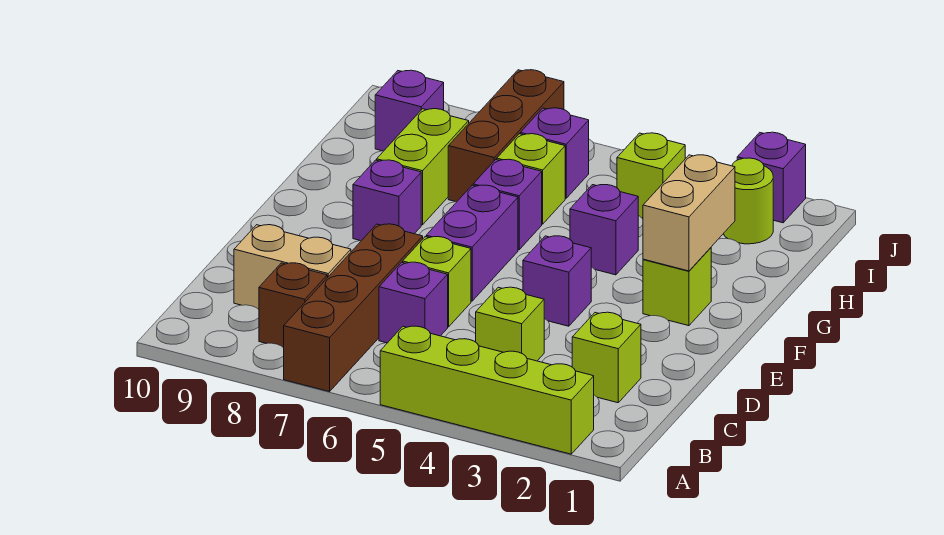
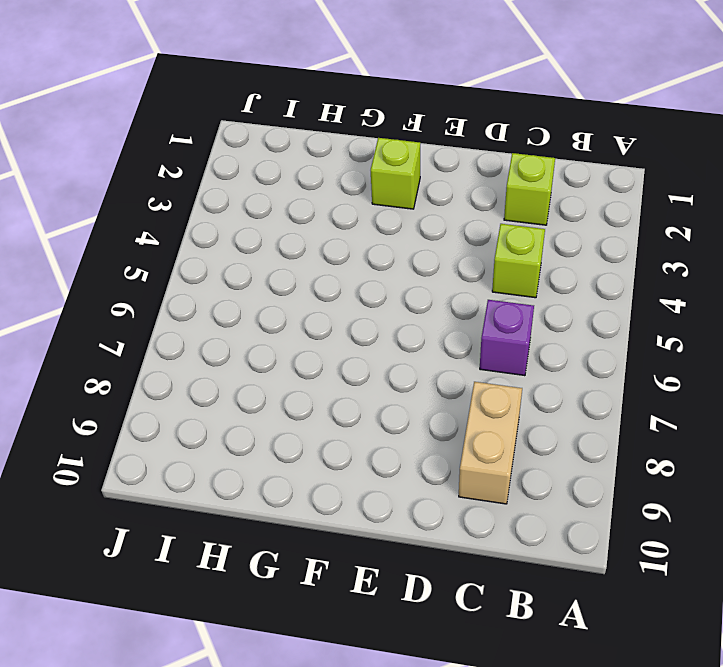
none -> lime 1x4 brick [380,326,594,454]
none -> brown 1x4 brick [284,224,423,392]
none -> brown 1x1 brick [259,263,327,348]

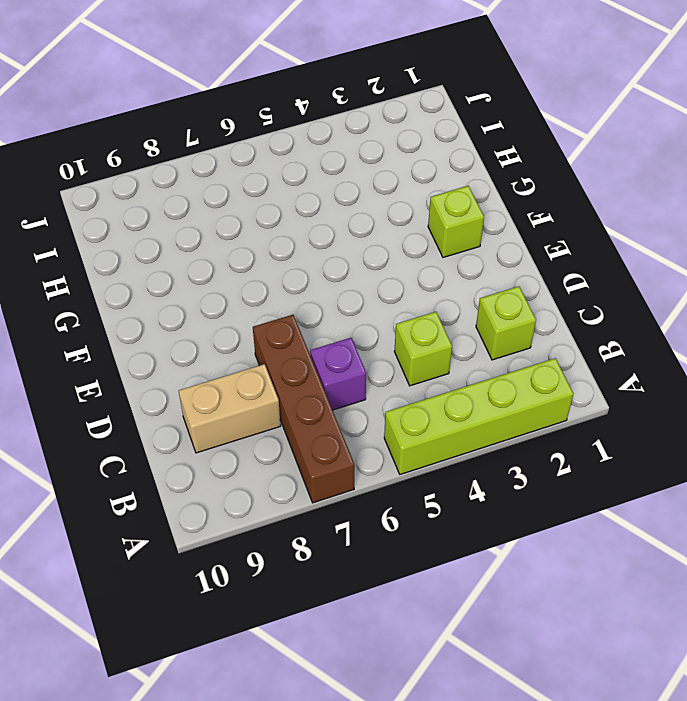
none -> brown 1x1 brick [259,263,327,348]
none -> lime 1x1 brick [403,237,471,327]
none -> purple 1x1 brick [523,236,591,326]

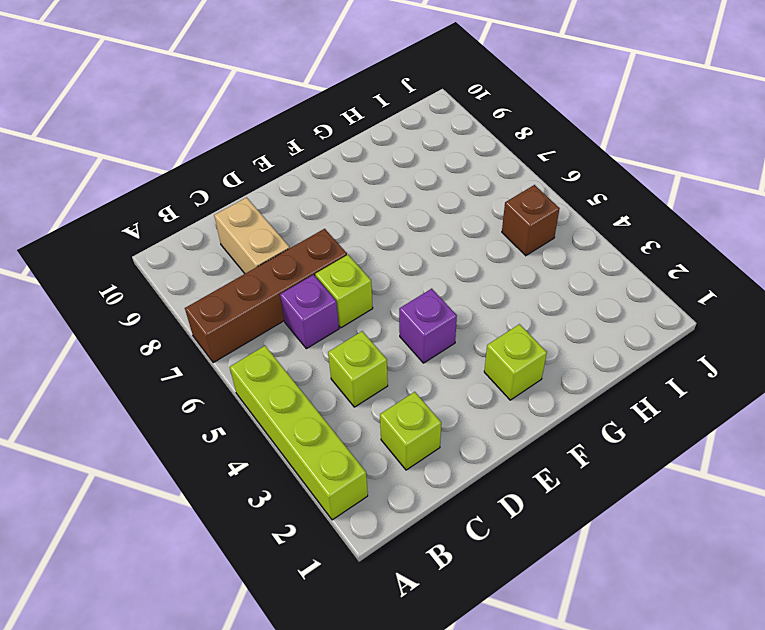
brown 1x1 brick [502,185,560,256] -> brown 1x1 brick moved to [259,263,327,348]
none -> purple 1x2 brick [426,185,518,301]
none -> purple 1x1 brick [353,160,421,241]
none -> purple 1x1 brick [570,185,638,275]

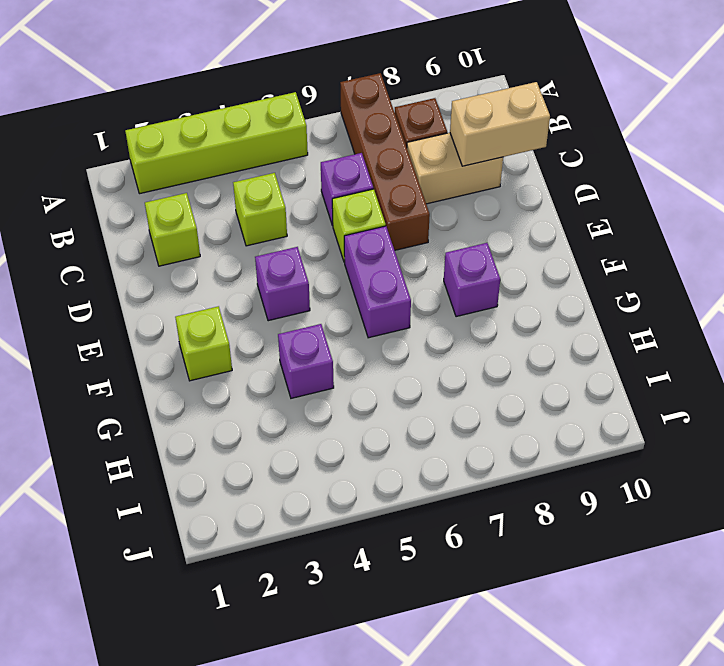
tan 1x2 brick [450,82,550,166] -> tan 1x2 brick turned to [643,155,735,271]
none -> purple 1x1 brick [473,159,542,250]
none -> lime 1x2 brick [377,109,469,225]
none -> lime 1x1 brick [497,134,565,224]

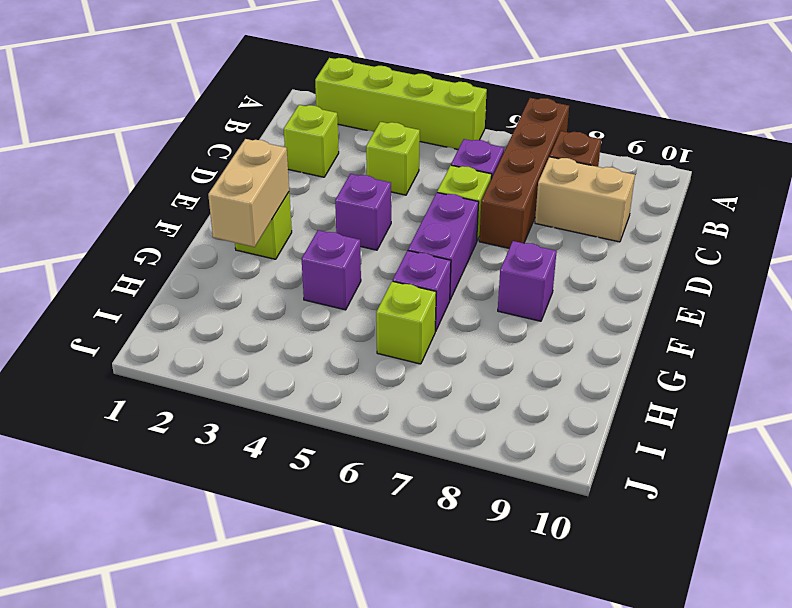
none -> lime 1x2 brick [377,109,469,225]
none -> brown 1x3 brick [448,70,564,202]
none -> lime 1x1 round brick [724,158,773,244]

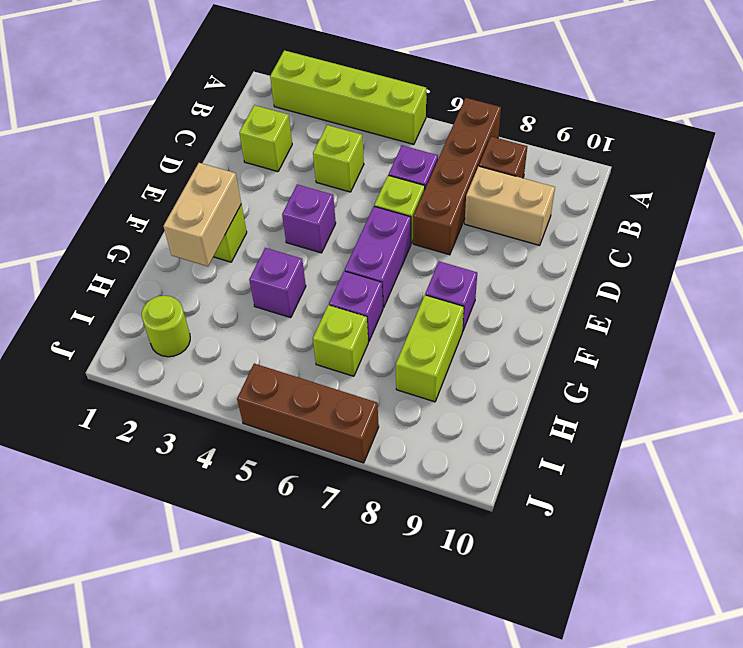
brown 1x3 brick [237,364,379,463] -> brown 1x3 brick turned to [448,70,564,202]
none -> lime 1x1 brick [617,133,685,218]
none -> purple 1x1 brick [520,108,589,198]
none -> purple 1x1 brick [375,70,444,151]

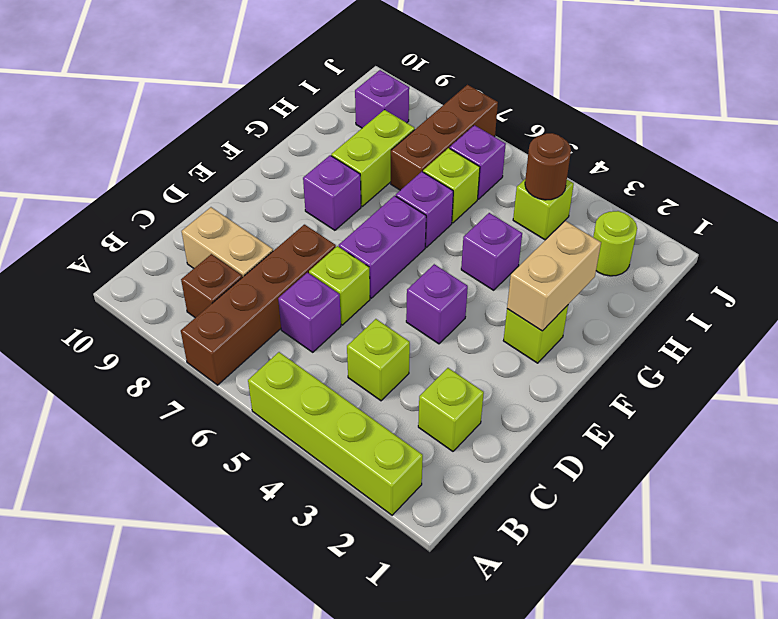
brown 1x1 round brick [525,133,571,200] -> none
none -> purple 1x1 brick [737,132,806,223]

